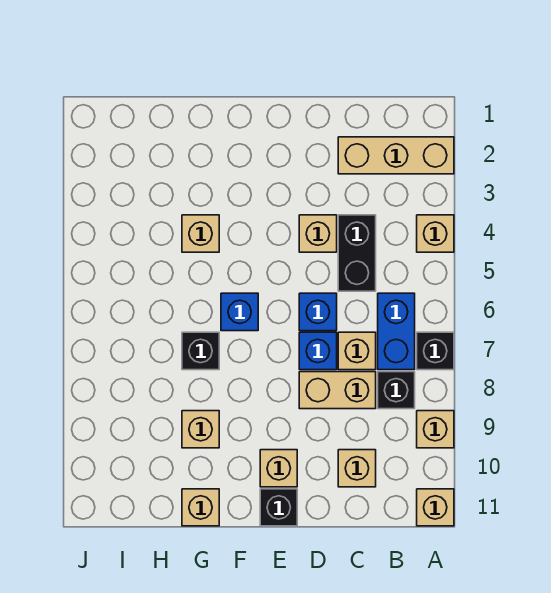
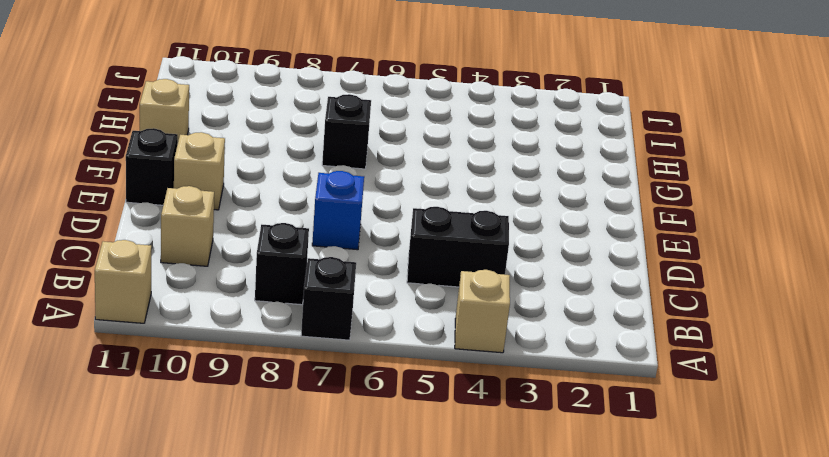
none -> tan 1x3 brick [338,137,454,174]
none -> tan 1x1 brick [417,411,454,448]
none -> blue 1x2 brick [378,293,415,370]

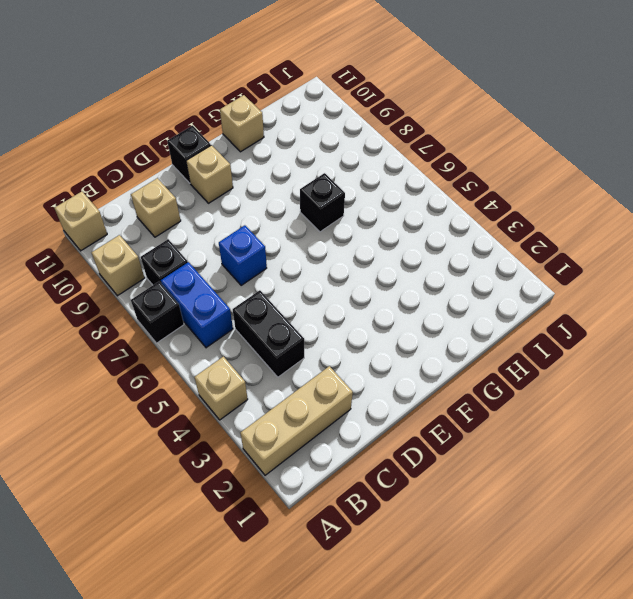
none -> tan 1x1 brick [338,332,376,370]
none -> tan 1x2 brick [299,372,376,409]
none -> tan 1x1 brick [299,215,337,252]

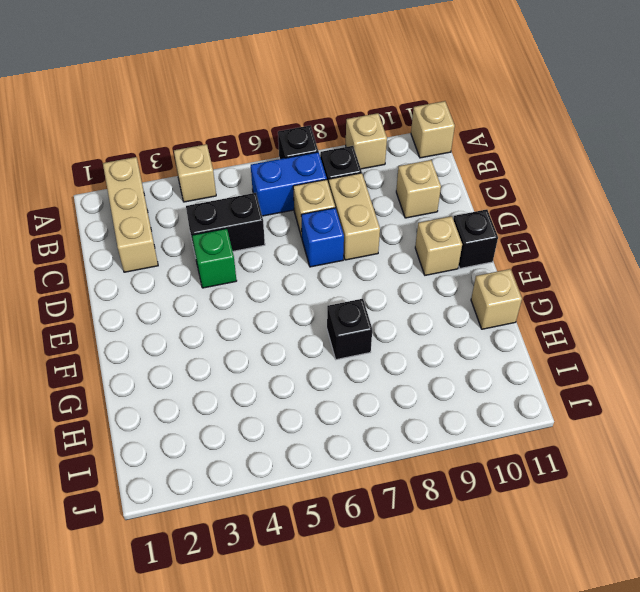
green 1x1 brick [192,229,237,288] -> tan 1x1 brick [299,215,337,252]
none -> blue 1x1 brick [299,293,337,331]
none -> blue 1x1 brick [221,293,258,331]
none -> tan 1x1 brick [182,215,219,252]

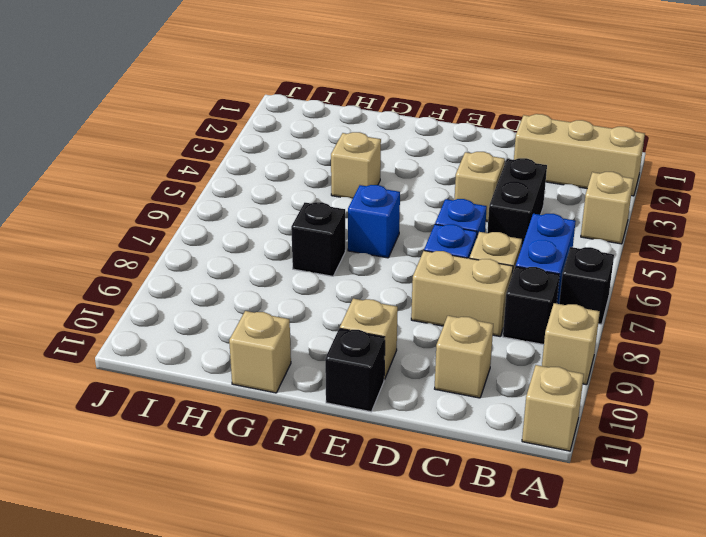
none -> tan 1x1 brick [182,411,219,448]

